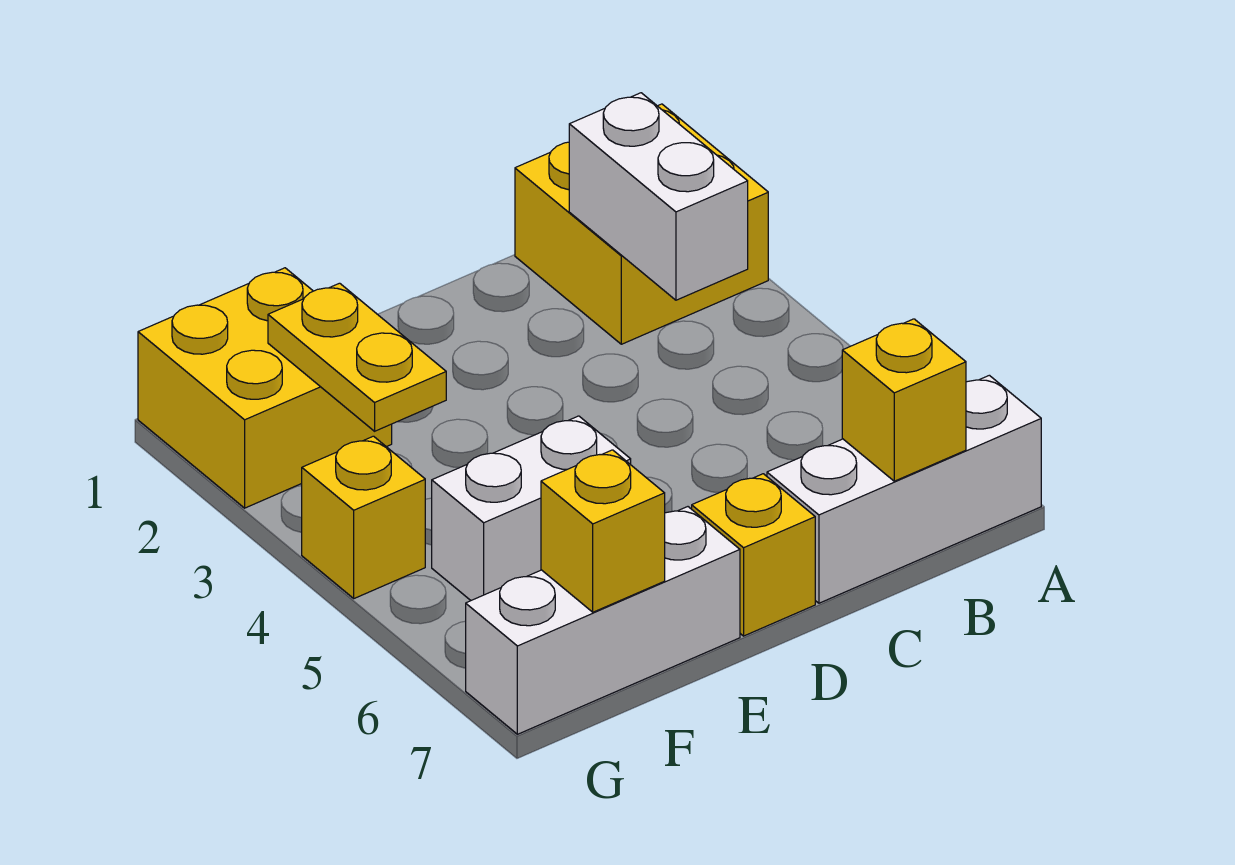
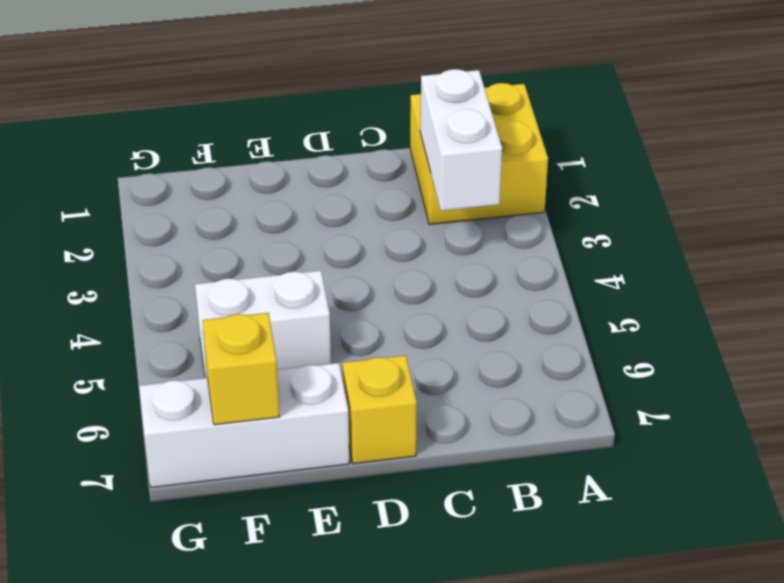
none -> white 1x3 brick [767,375,1041,603]
none -> yellow 2x2 brick [138,268,392,508]

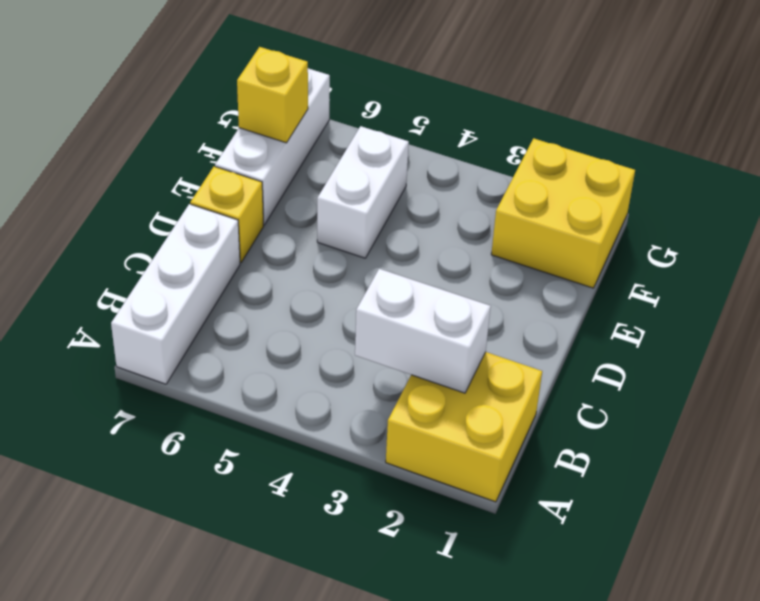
none -> yellow 1x1 brick [302,436,425,598]
none -> yellow 1x1 brick [842,319,966,481]

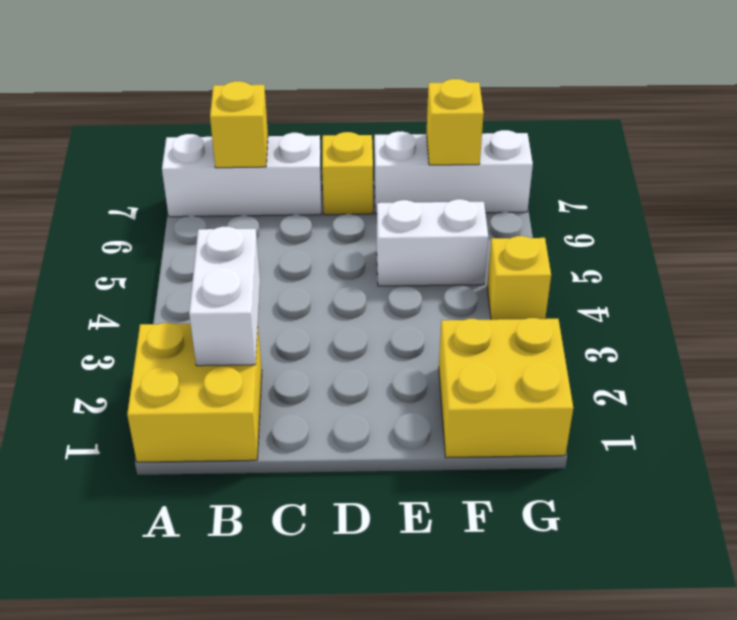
none -> yellow 1x2 plate [268,283,446,431]

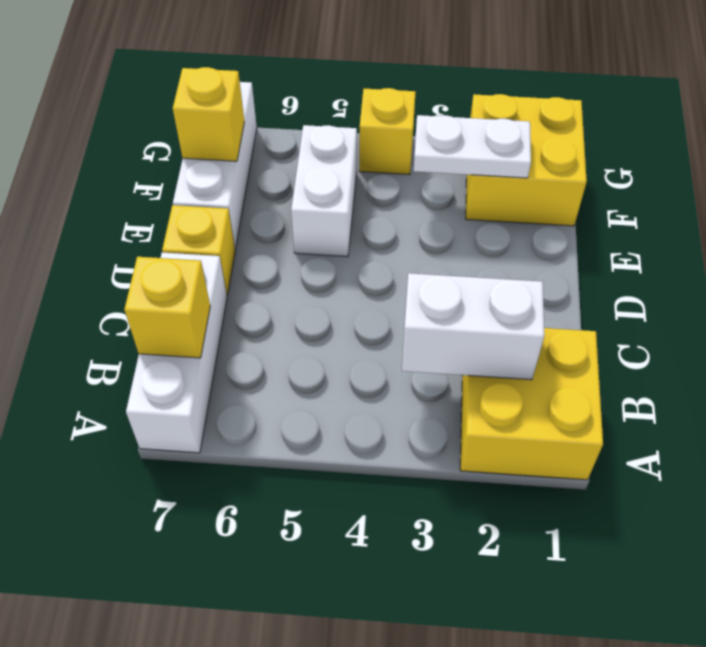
white 1x2 plate [414,115,531,178] -> yellow 1x2 plate [268,283,446,431]

